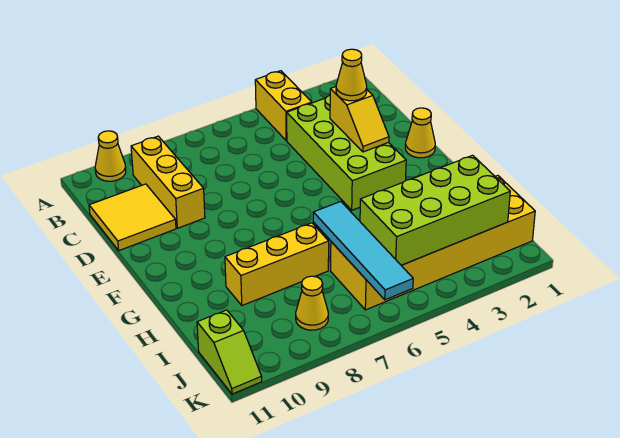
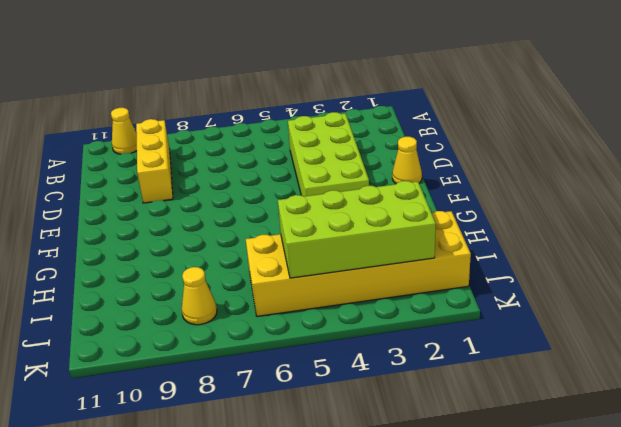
none -> yellow 1x2 brick [255,71,312,141]
none -> yellow 2x2 tile [89,184,176,250]
none -> yellow 1x3 brick [225,223,329,305]

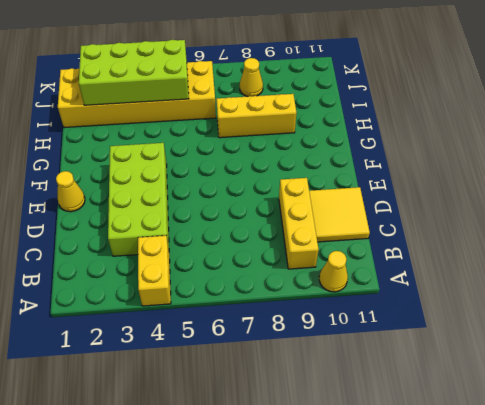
none -> lime 1x2 slope [197,310,262,394]
none -> yellow 1x2 slope [330,87,389,152]
none -> cyan 1x4 tile [313,201,413,300]

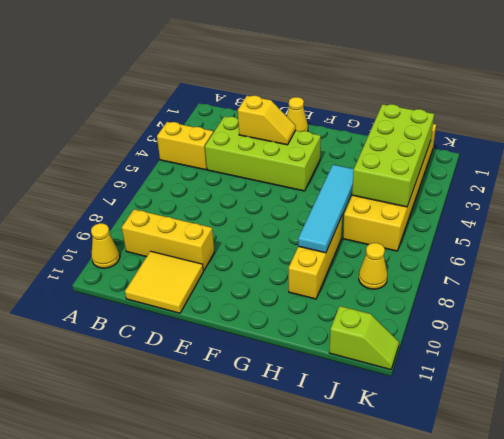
cyan 1x4 tile [298,165,354,253] -> cyan 1x4 tile turned to [313,201,413,300]
none -> yellow 1x1 cone [336,49,367,101]

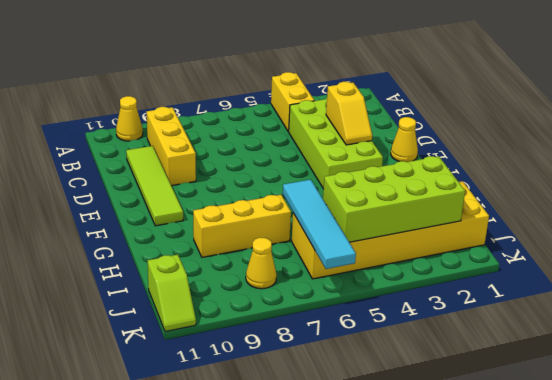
lime 1x4 tile [126,146,183,226] -> yellow 2x2 tile [89,184,176,250]
none -> yellow 1x1 cone [336,49,367,101]

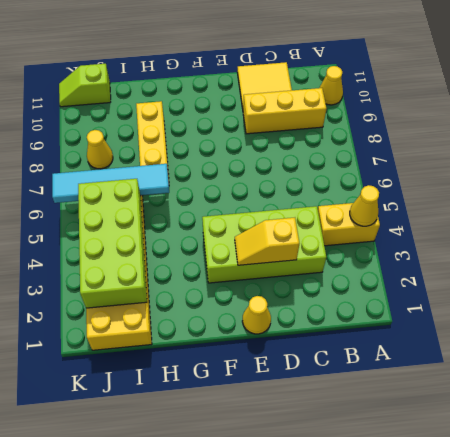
yellow 1x1 cone [350,185,379,226] -> yellow 1x1 cone moved to [336,49,367,101]

